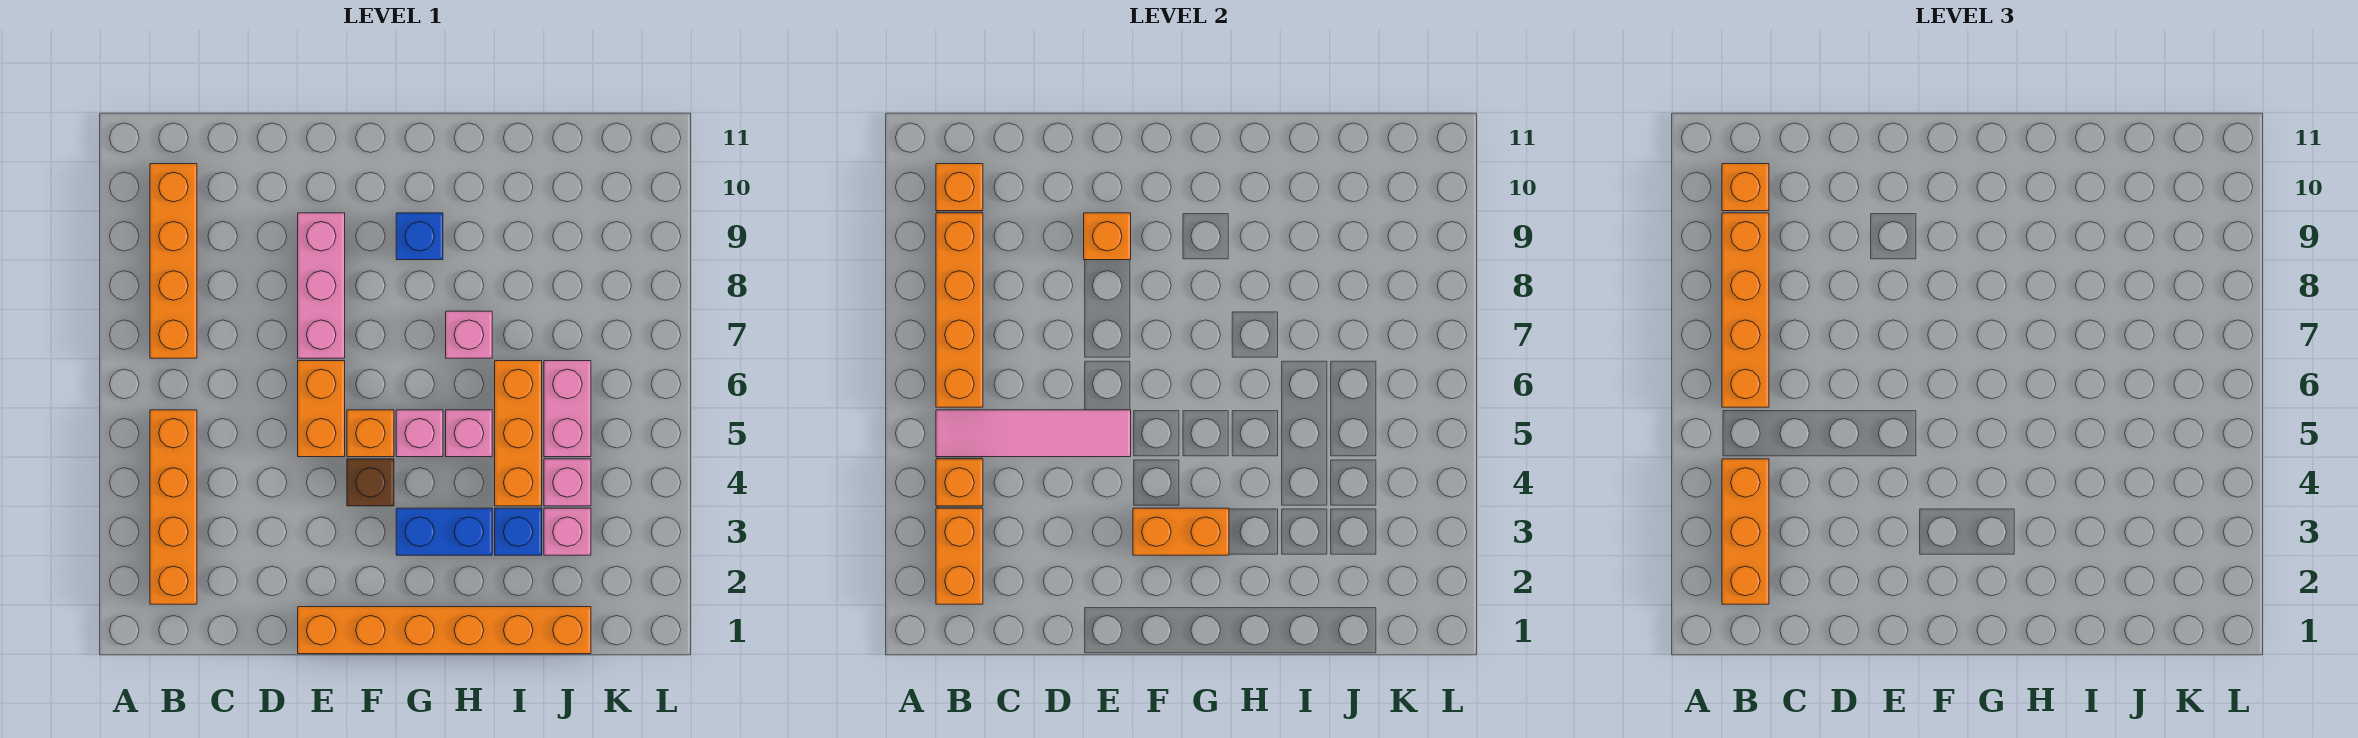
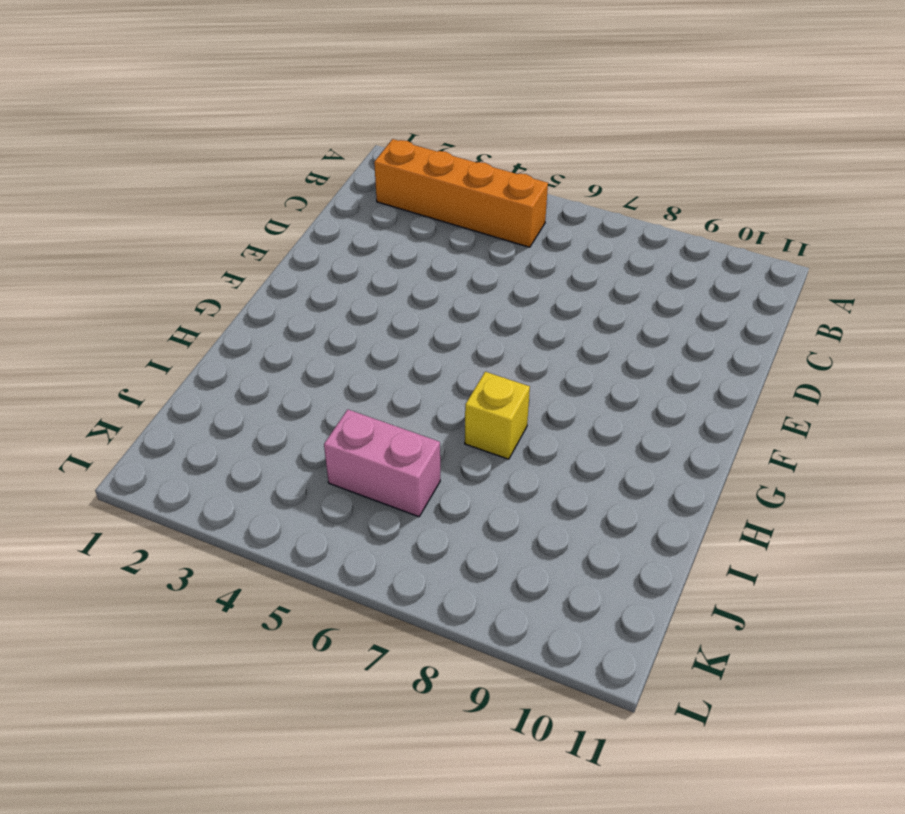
yellow 1x1 brick [465,372,530,459] -> pink 1x1 brick [446,311,492,358]
none -> orange 1x4 brick [150,164,197,358]
none -> orange 1x6 brick [298,607,591,654]
none -> orange 1x2 brick [298,361,345,457]

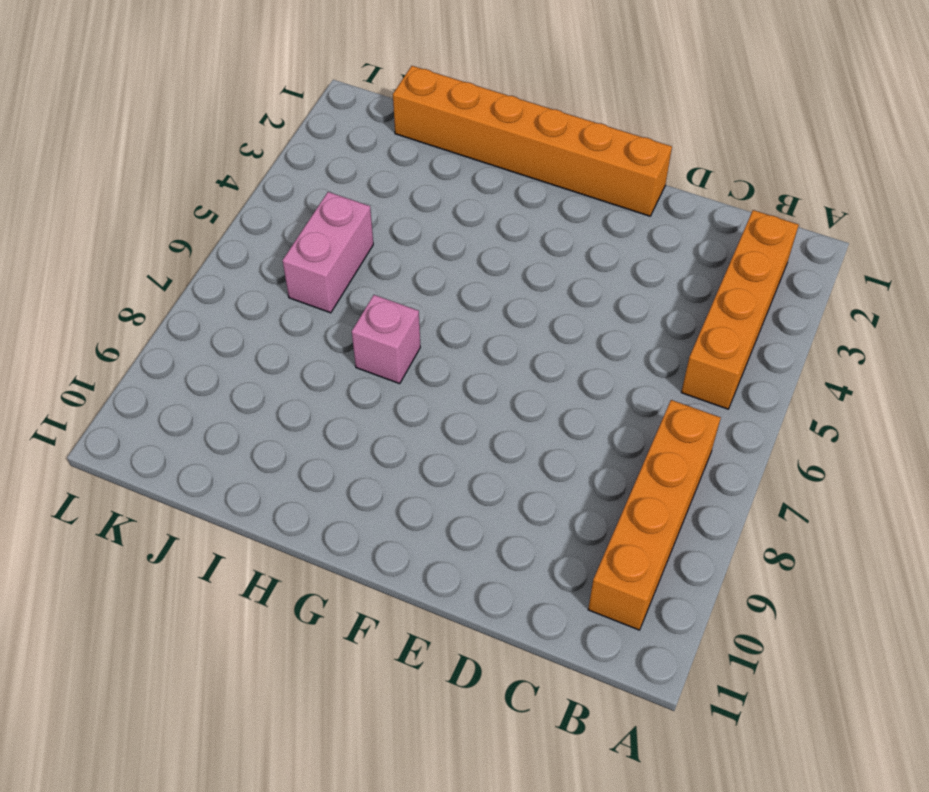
none -> orange 1x2 brick [298,361,345,457]
none -> pink 1x3 brick [298,213,345,358]
none -> brown 1x1 brick [347,459,394,506]

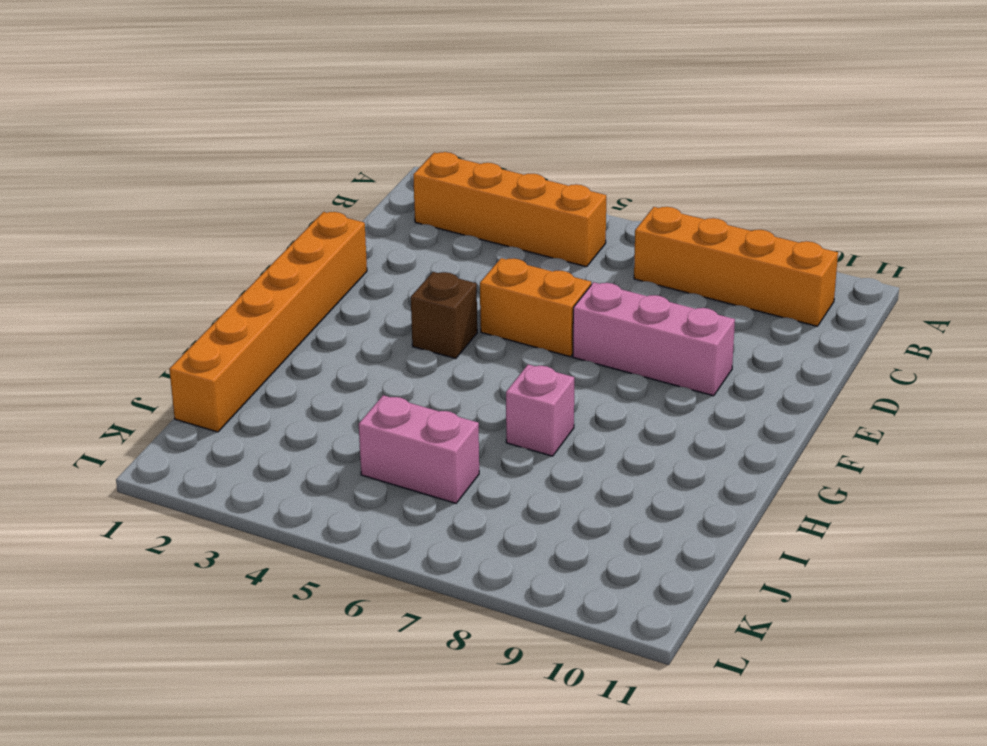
none -> orange 1x1 brick [347,410,394,457]
none -> blue 1x2 brick [396,508,492,555]
none -> pink 1x1 brick [396,410,443,457]

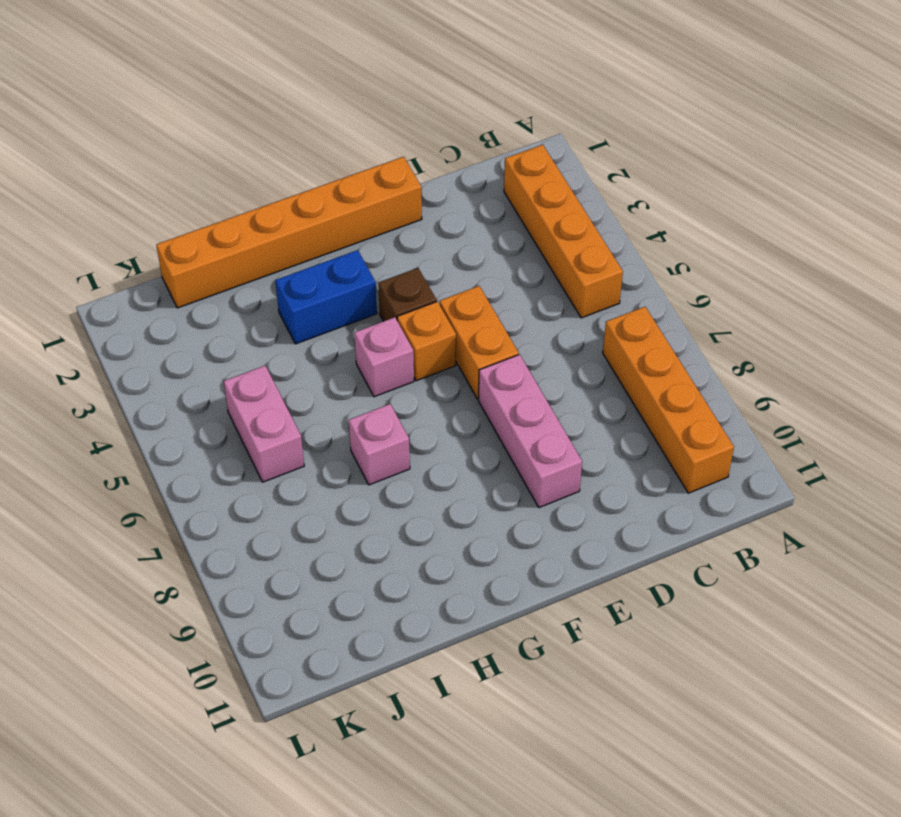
none -> blue 1x1 brick [396,213,443,260]
none -> pink 1x1 brick [446,410,492,457]
none -> blue 1x1 brick [495,508,542,555]

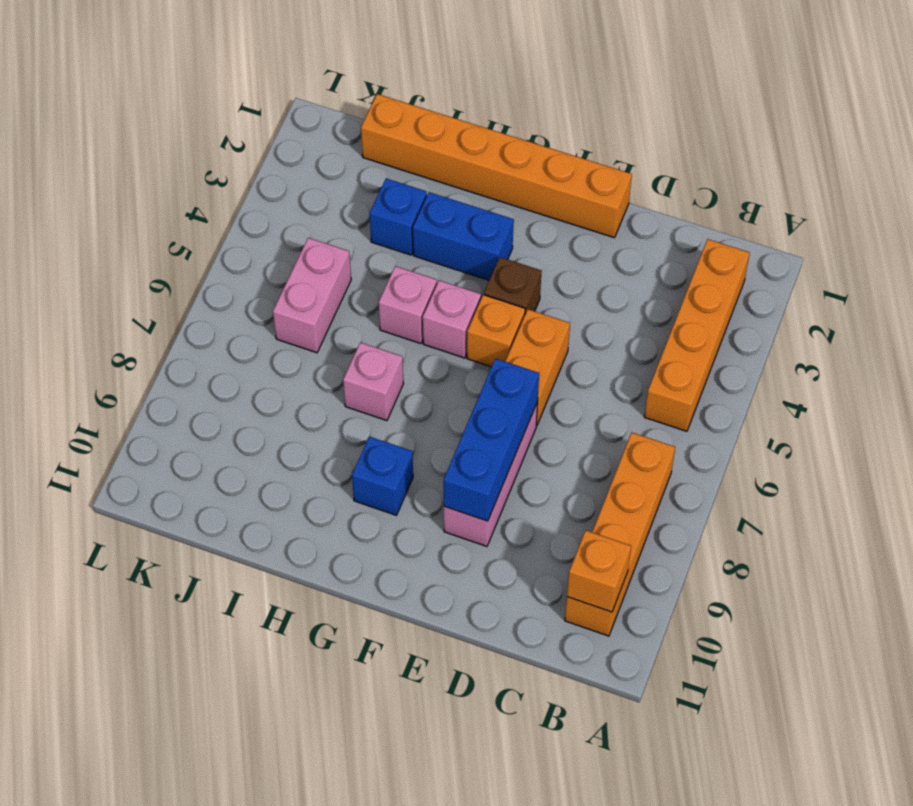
blue 1x3 brick [443,359,539,521] -> orange 1x1 brick [1084,213,1131,260]
none -> orange 1x3 brick [495,361,542,506]
none -> pink 1x1 brick [544,508,591,555]
none -> pink 1x1 brick [544,459,591,506]

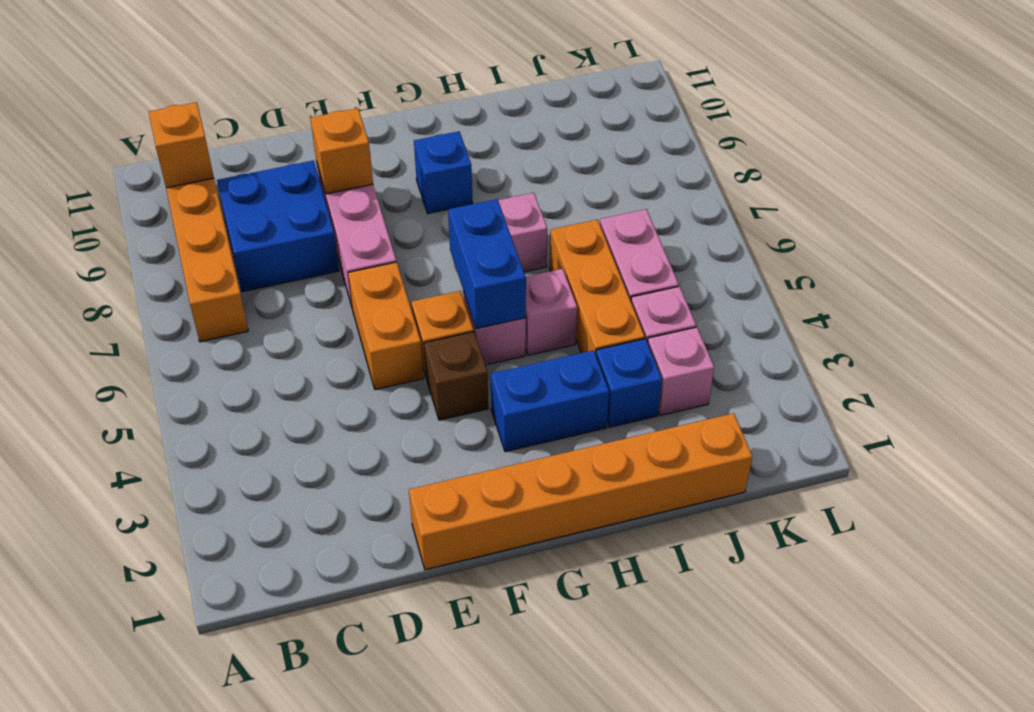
blue 2x2 brick [217,160,339,292] -> none
blue 1x2 brick [448,199,526,329] -> none
none -> orange 1x4 brick [150,410,197,604]
none -> orange 1x2 brick [936,508,983,604]
none -> orange 1x1 brick [936,459,983,506]

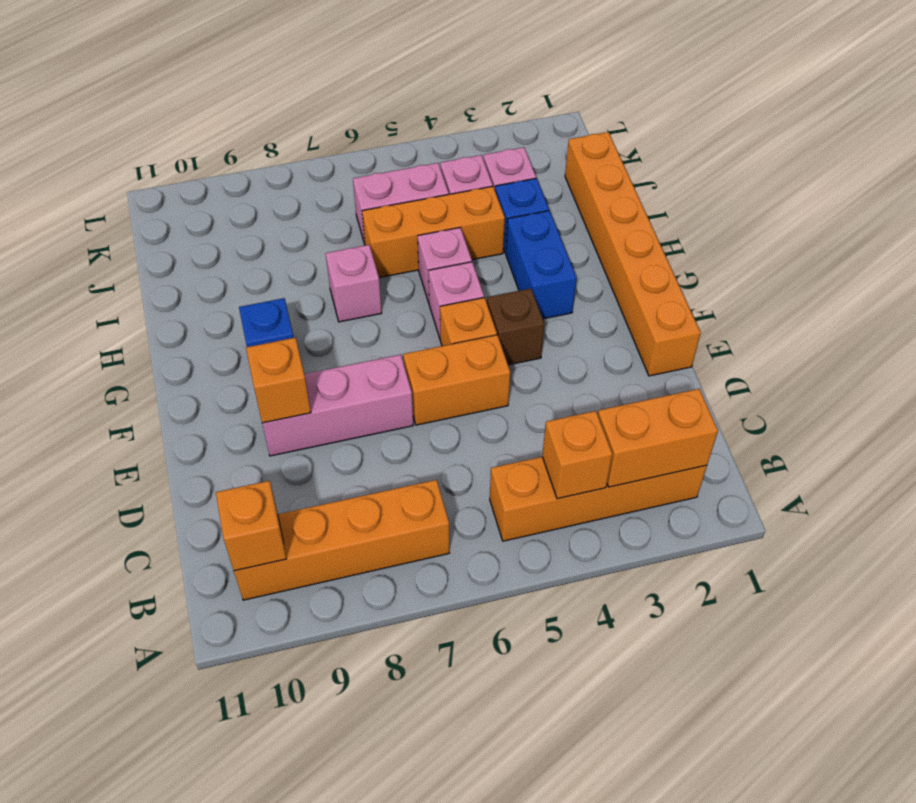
none -> pink 1x4 tile [936,410,1131,457]
none -> orange 1x4 brick [936,213,983,407]
none -> orange 1x2 brick [1133,508,1229,555]

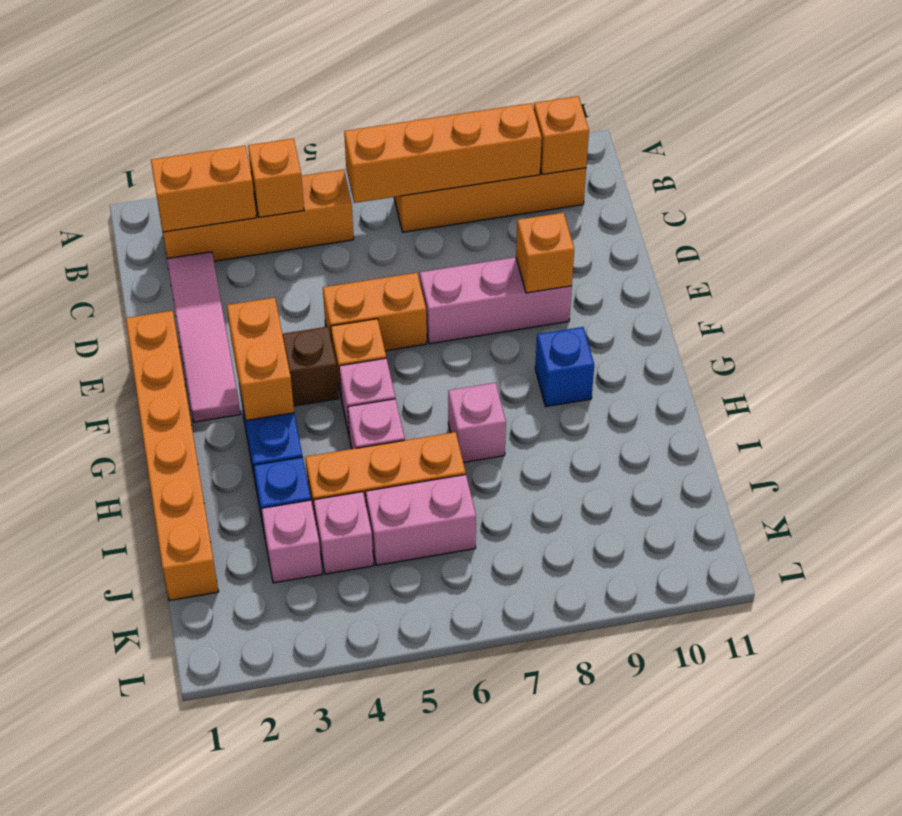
pink 1x4 tile [167,252,240,422] -> pink 1x4 tile moved to [936,410,1131,457]
none -> orange 1x3 brick [1722,459,1769,604]
none -> orange 1x4 brick [1722,213,1769,407]
none -> orange 1x1 brick [1722,164,1769,211]

